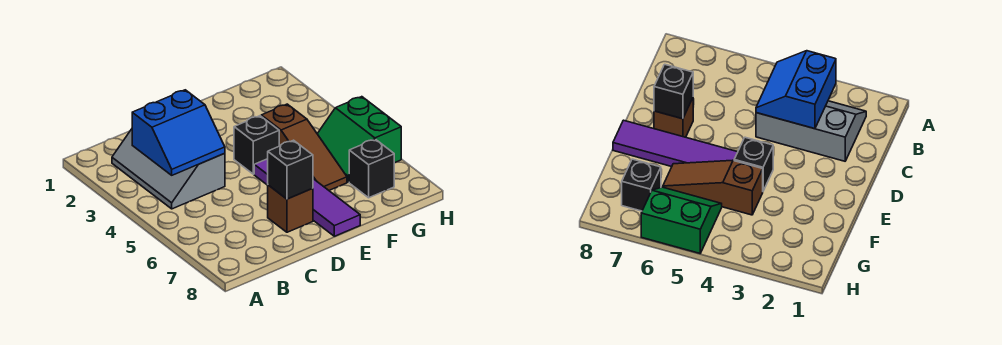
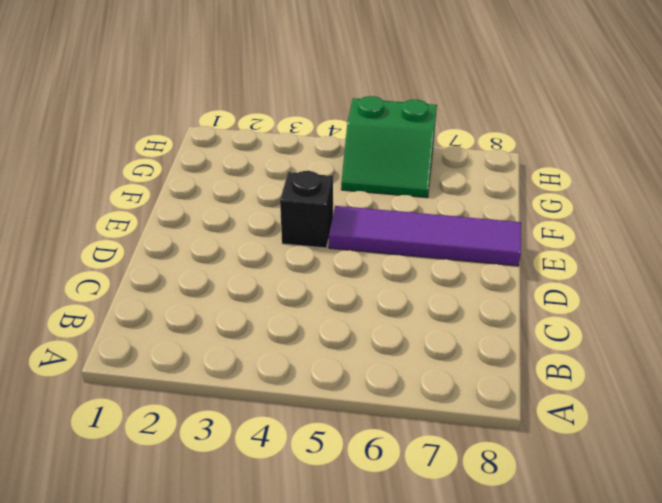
none -> grey 2x3 slope [112,129,225,209]
none -> brown 1x1 brick [268,185,313,232]

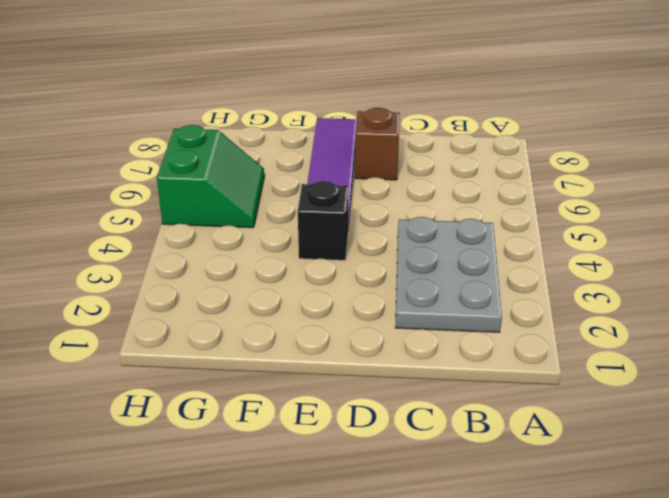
grey 2x3 plate [395,217,502,332] -> grey 2x3 slope [112,129,225,209]
none -> brown 1x3 slope [261,104,347,190]
none -> black 1x1 brick [349,139,394,198]

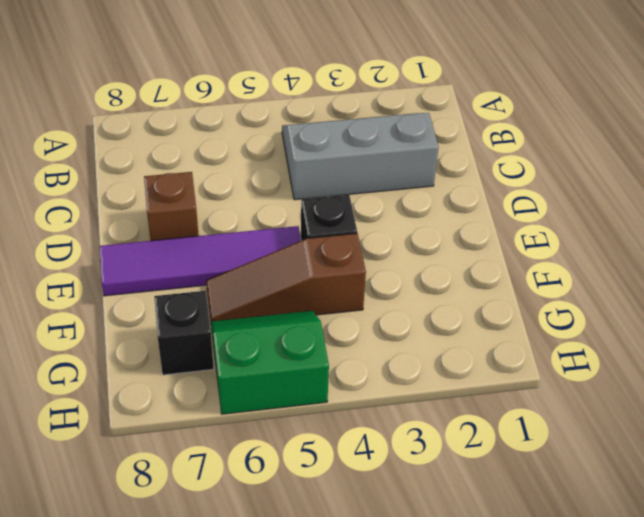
none -> blue 2x2 slope [132,90,225,175]
none -> black 1x1 brick [268,140,313,199]

